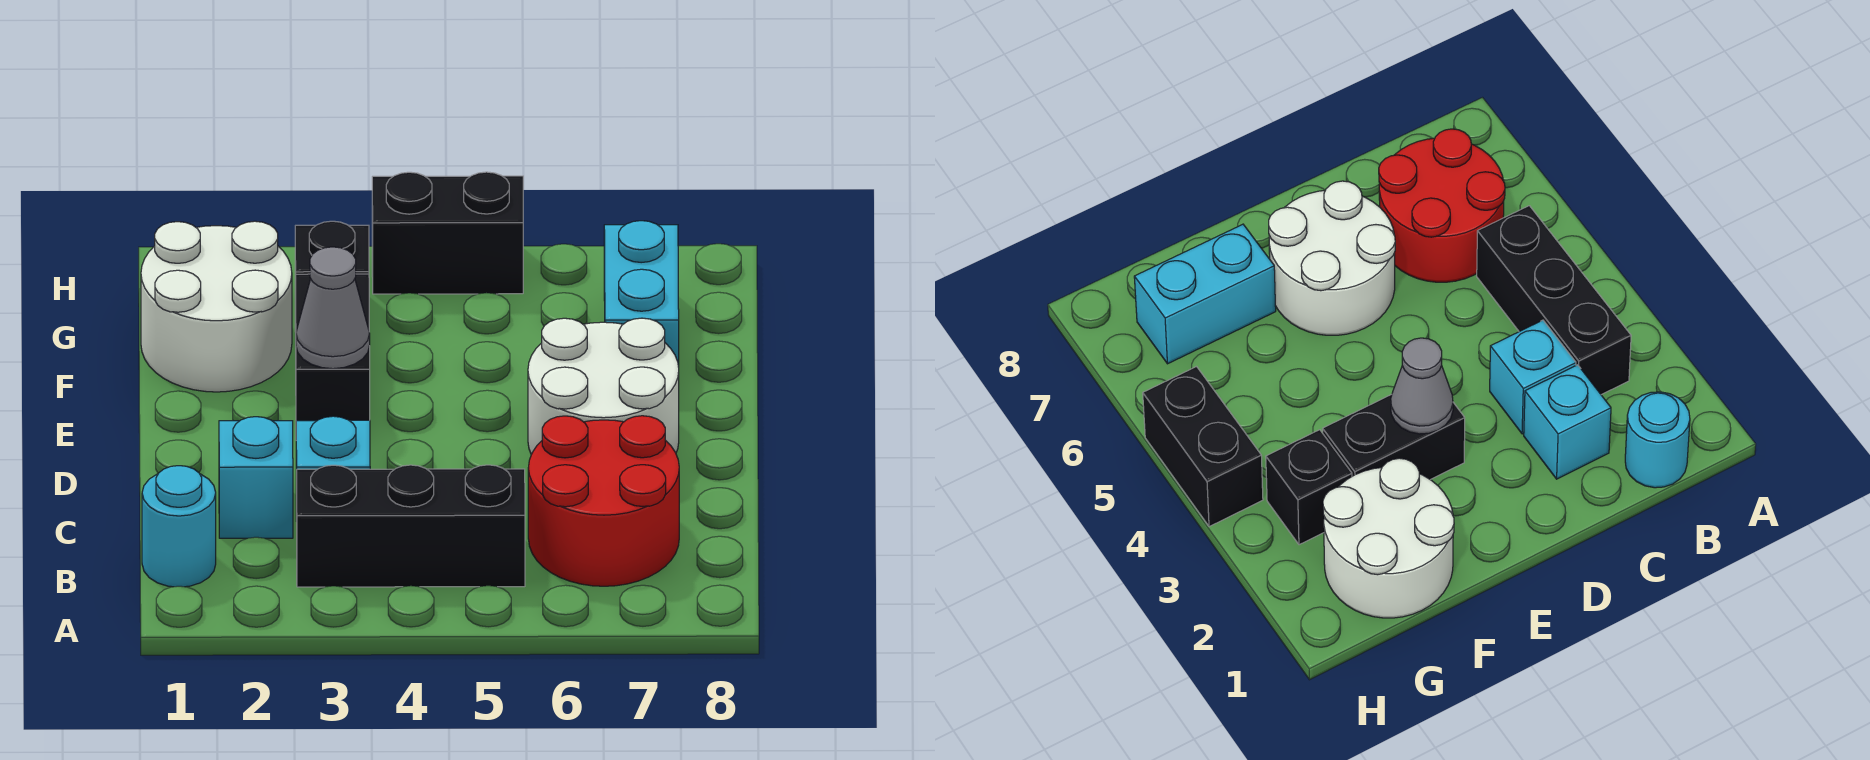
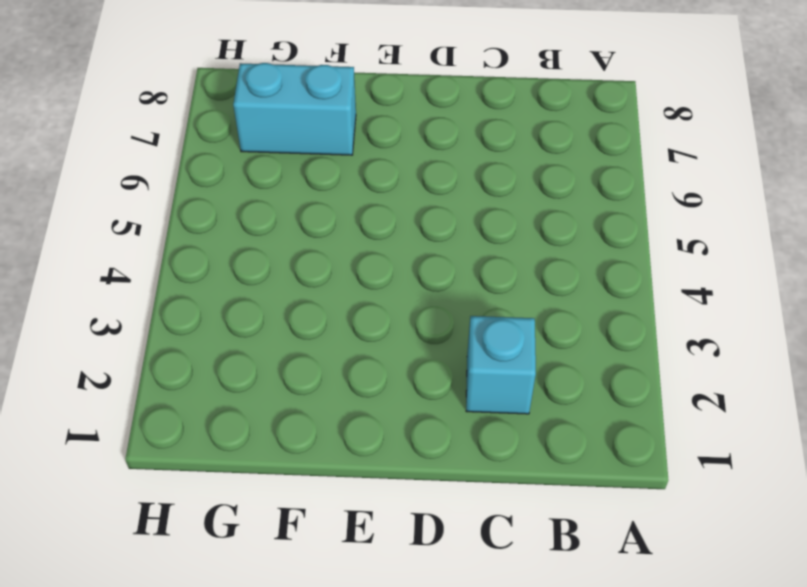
none -> cyan 1x1 round brick [142,466,216,587]
none -> black 1x3 brick [297,465,525,587]
none -> red 2x2 round brick [528,416,679,586]

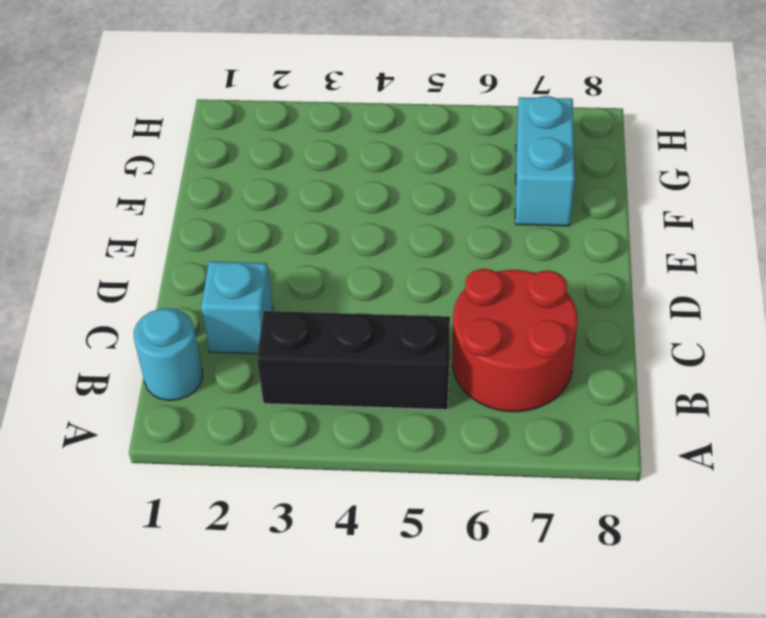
none -> cyan 1x1 brick [296,416,370,521]
none -> white 2x2 round brick [528,318,679,455]
none -> black 1x2 brick [296,274,370,421]

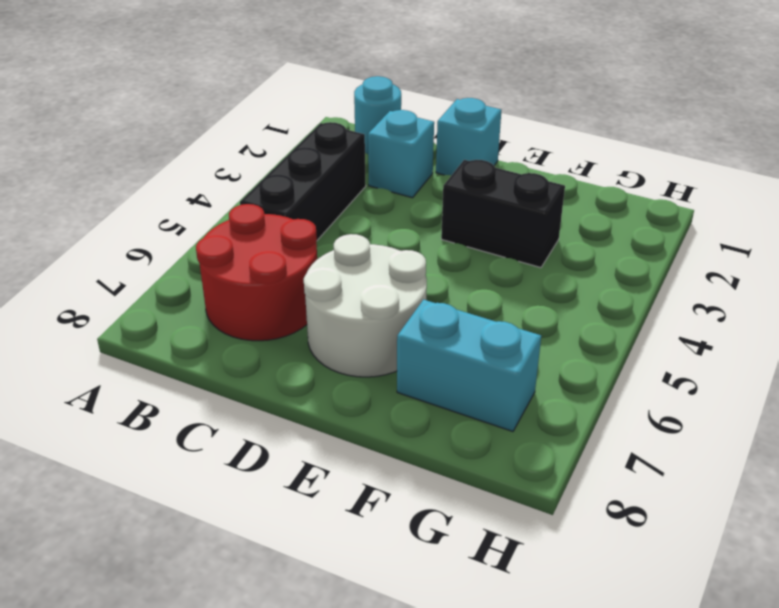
cyan 1x1 brick [436,98,501,175] -> cyan 1x1 brick moved to [296,416,370,521]
none -> white 2x2 round brick [141,221,292,392]
none -> black 1x1 brick [295,221,369,332]
none -> black 1x2 brick [372,172,523,294]

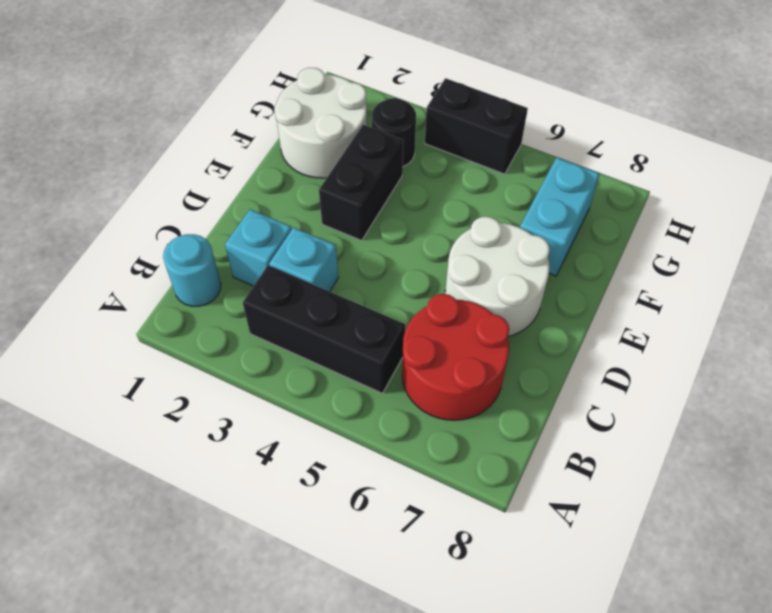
black 1x1 round brick [372,98,416,167] -> black 1x1 brick [295,221,369,332]
none -> grey 1x1 cone [296,247,370,369]

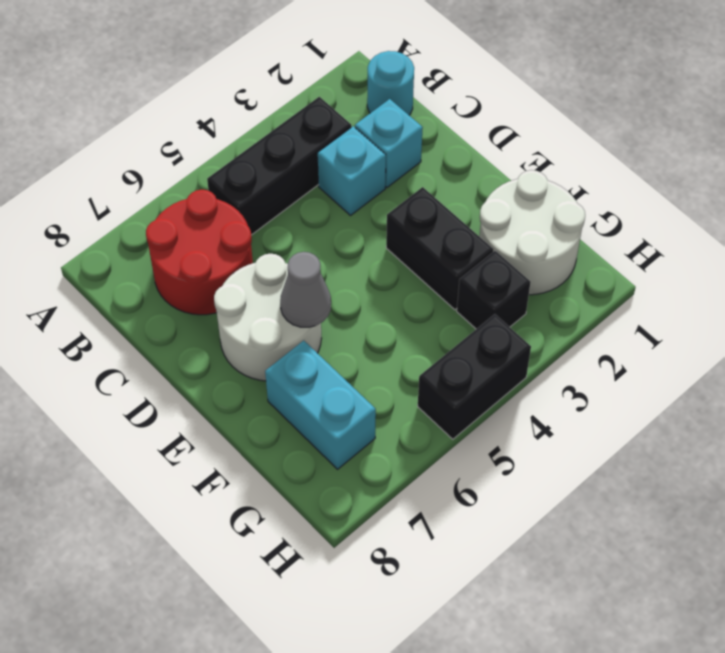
grey 1x1 cone [280,252,331,327] -> grey 1x1 cone moved to [296,247,370,369]

